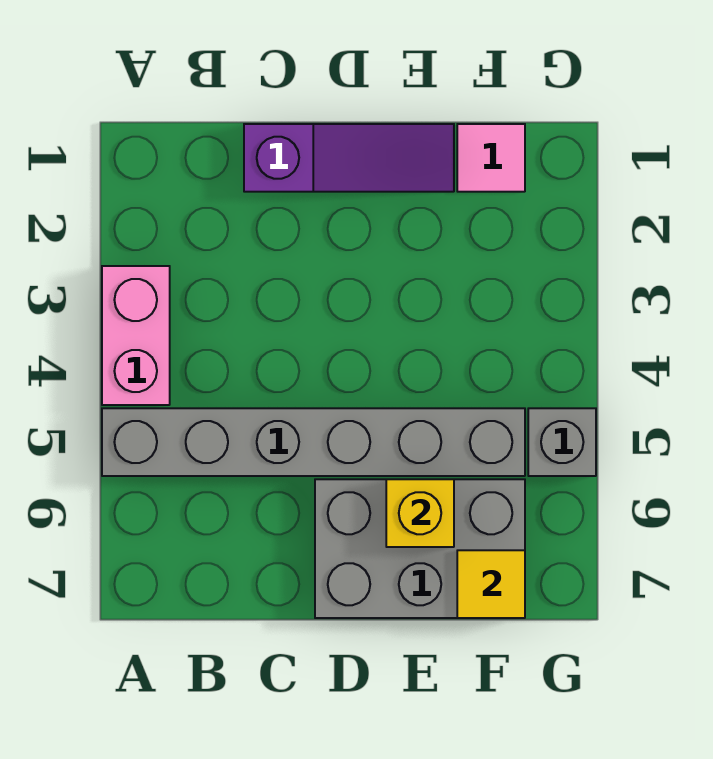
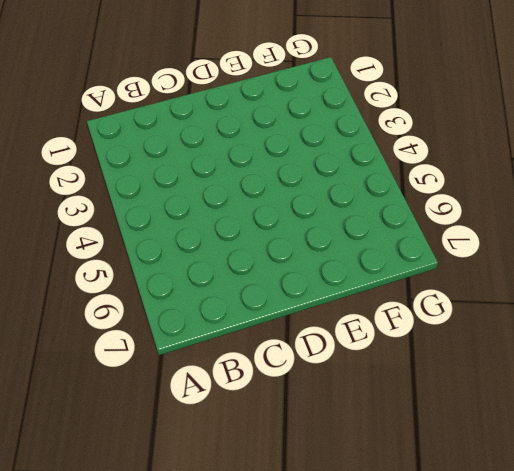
none -> pink 1x2 brick [102,266,170,405]
none -> grey 1x6 brick [102,408,525,476]

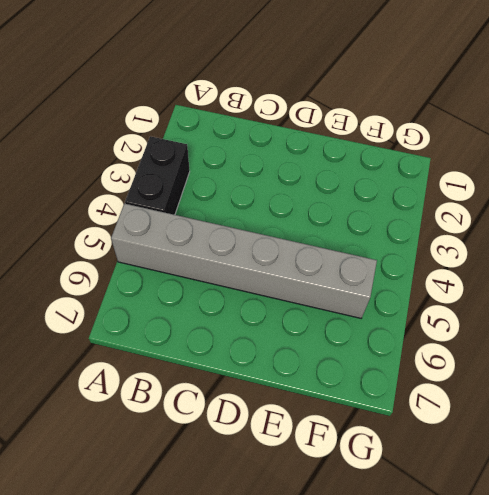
black 1x2 brick [125,136,190,215] -> pink 1x2 brick [102,266,170,405]
none -> purple 1x3 slope [244,124,454,192]
none -> grey 2x3 brick [315,479,525,618]

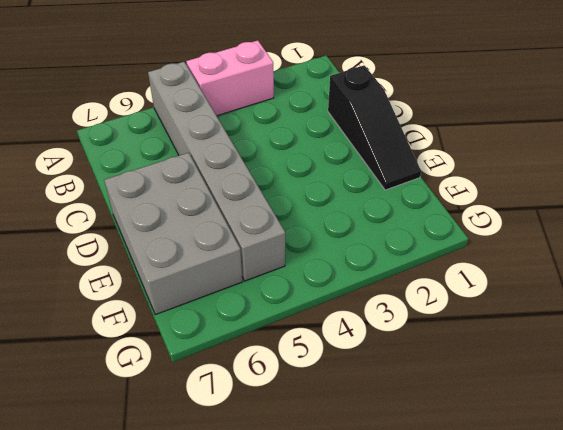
black 1x3 slope [328,65,421,190] -> purple 1x3 slope [244,124,454,192]
none -> pink 1x1 tile [457,124,525,192]
none -> grey 1x1 brick [528,408,596,476]

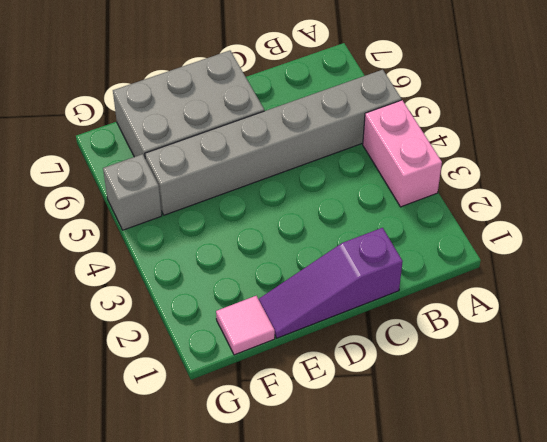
none -> yellow 1x1 brick [386,479,454,547]
none -> yellow 1x1 tile [457,550,525,618]

